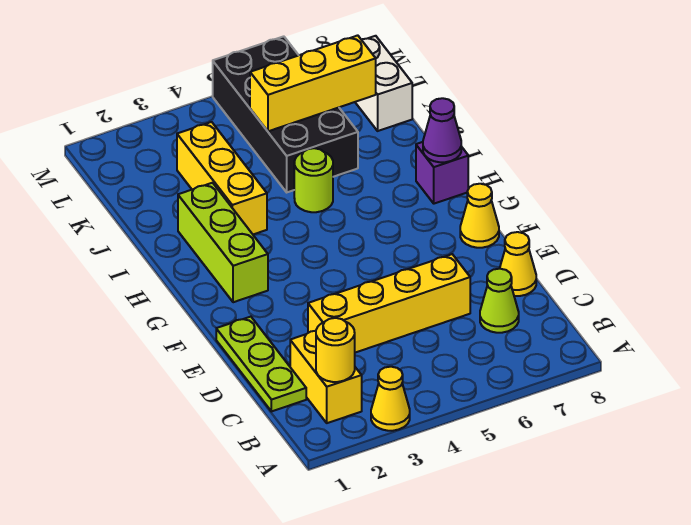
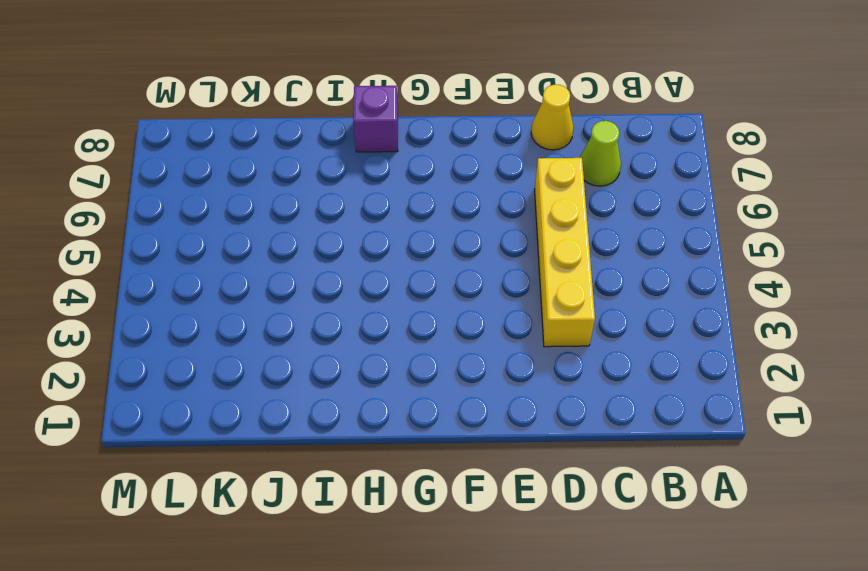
none -> yellow 1x1 cone [371,367,410,431]
none -> yellow 1x2 brick [290,331,362,423]
none -> lime 1x3 plate [216,317,306,411]

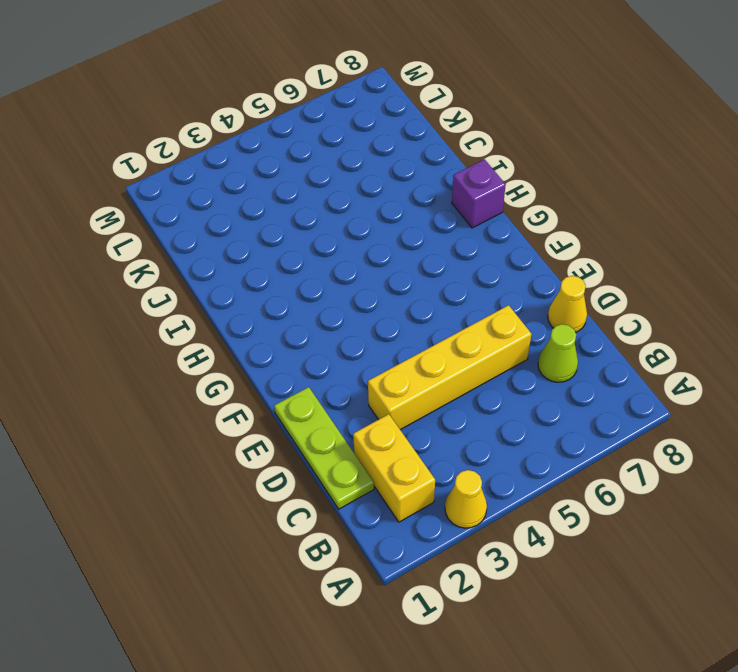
none -> yellow 1x1 cone [460,184,499,248]
none -> lime 1x3 brick [178,183,268,302]
none -> yellow 1x3 brick [177,122,267,234]

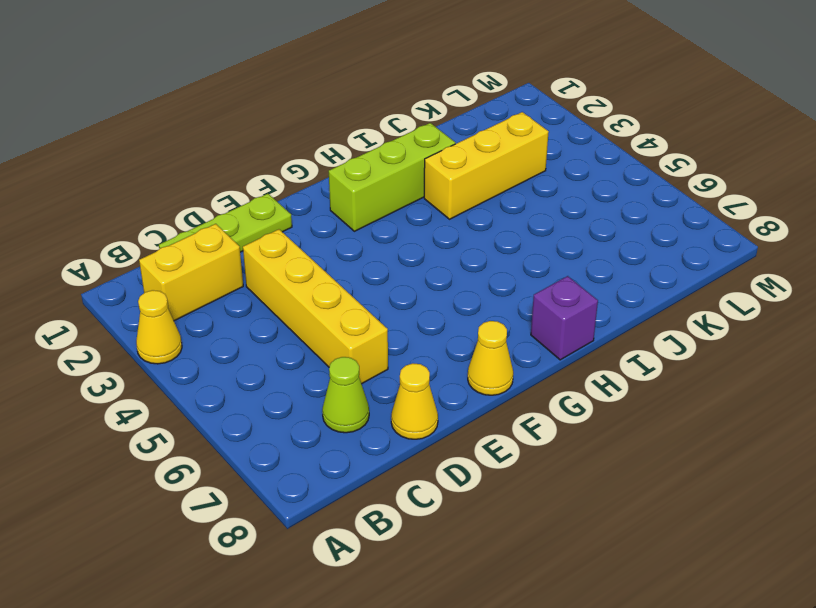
none -> lime 1x1 round brick [294,148,333,212]
none -> black 2x4 brick [213,36,358,192]
none -> white 1x2 brick [355,36,412,131]

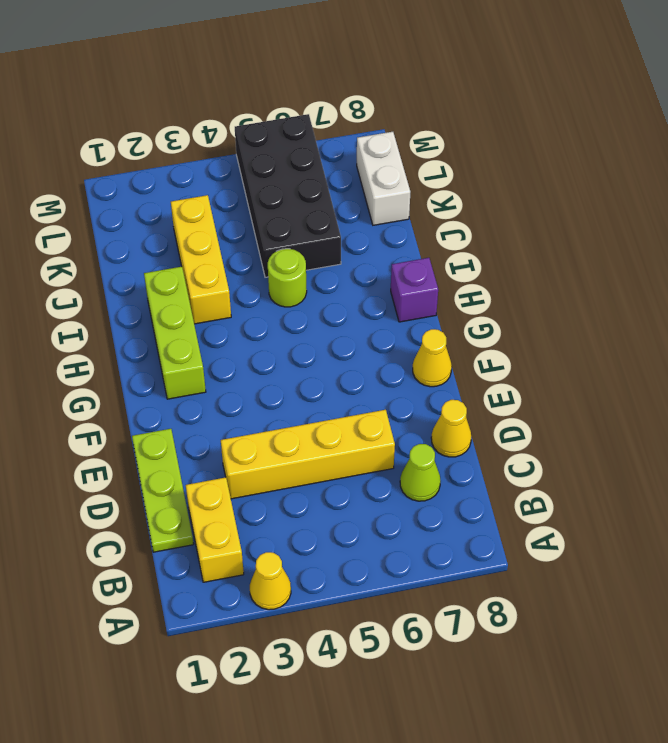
none -> yellow 1x1 round brick [316,318,355,382]
none -> purple 1x1 cone [423,98,461,162]
none -> yellow 1x3 brick [250,35,376,131]

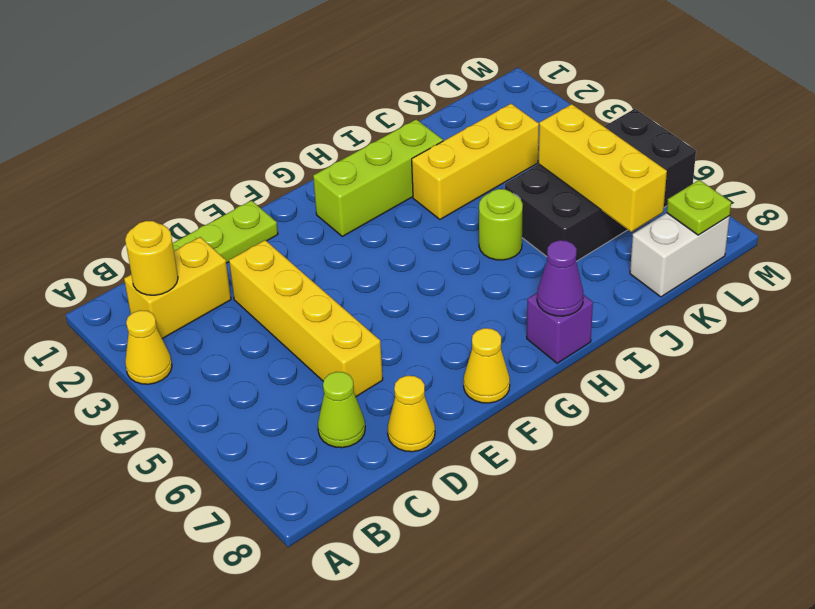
lime 1x1 plate [667,180,731,235] -> none

